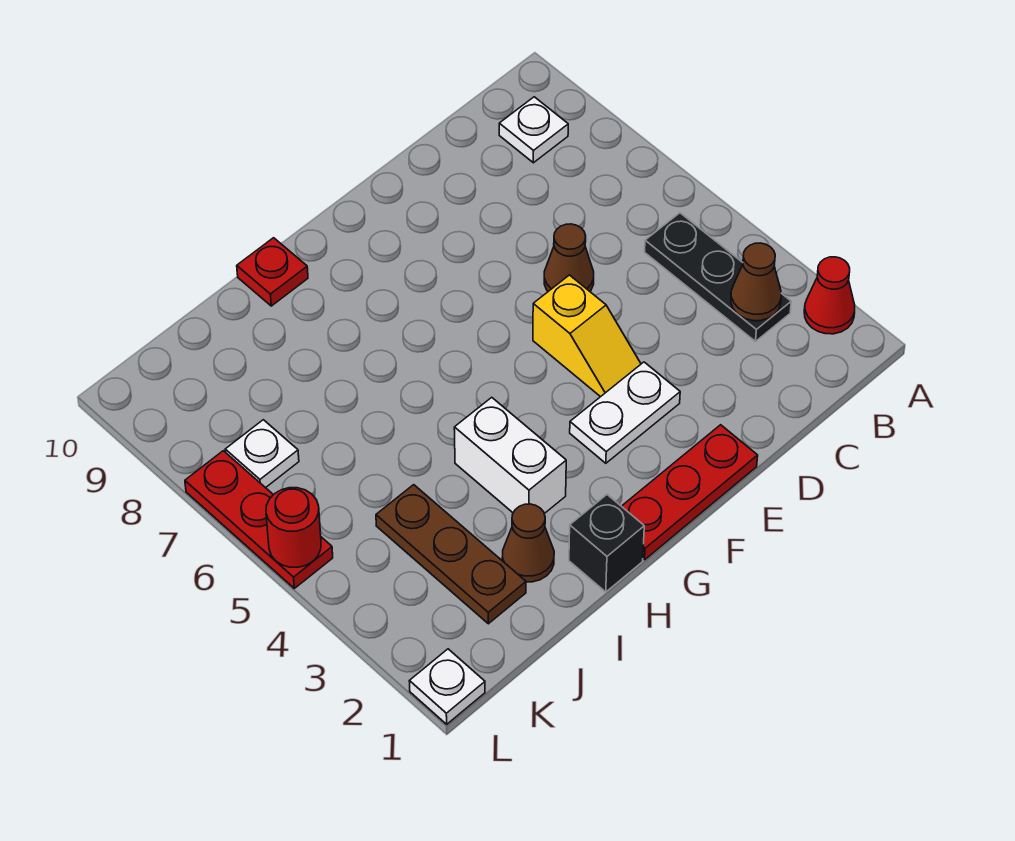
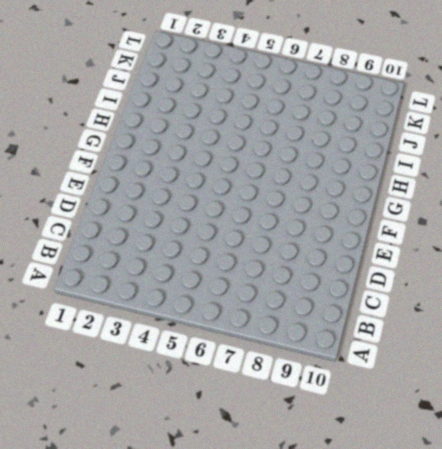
none -> red 1x1 cone [804,257,855,334]
none -> black 1x3 plate [645,213,791,341]
none -> white 1x1 plate [499,97,568,163]

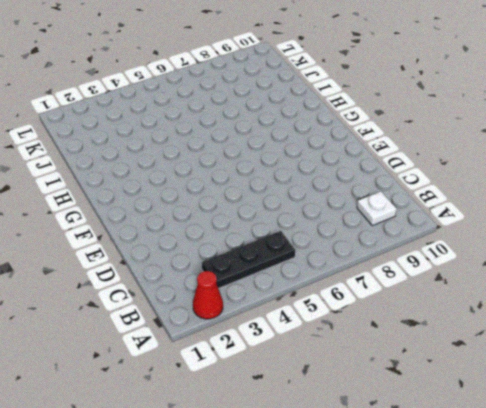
none -> brown 1x1 cone [544,224,594,291]
none -> red 1x3 plate [622,425,758,560]
none -> white 1x2 plate [570,362,680,463]

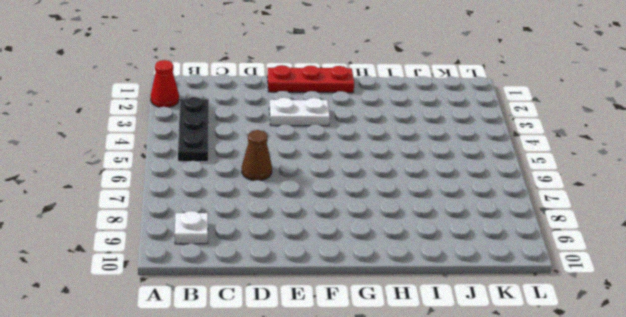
none -> yellow 1x2 slope [533,275,641,397]
none -> black 1x1 brick [569,495,644,592]
none -> white 1x2 brick [454,397,566,514]

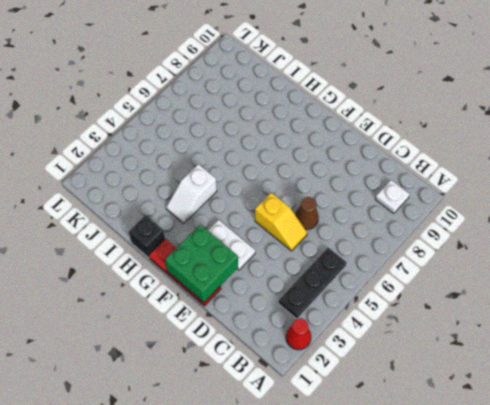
yellow 1x2 slope [255,193,307,251] -> yellow 1x2 slope turned to [533,275,641,397]
green 2x2 brick [165,224,238,302] -> none
white 1x2 slope [166,164,217,223] -> white 1x2 brick [454,397,566,514]
none -> red 1x1 plate [237,238,308,306]
none -> brown 1x1 cone [502,504,554,582]
none -> brown 1x3 plate [376,485,526,624]

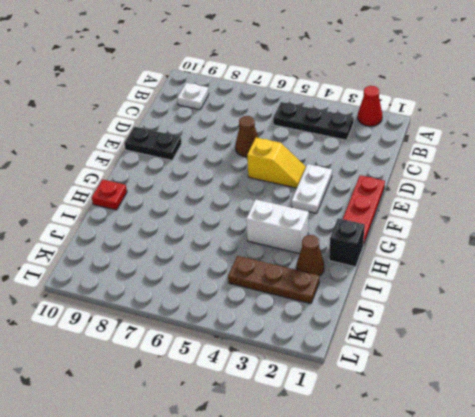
black 1x2 plate [124,127,182,160] -> none
none -> white 1x1 plate [225,420,299,488]
none -> white 1x1 plate [409,649,485,724]
none -> red 1x3 plate [185,451,333,588]

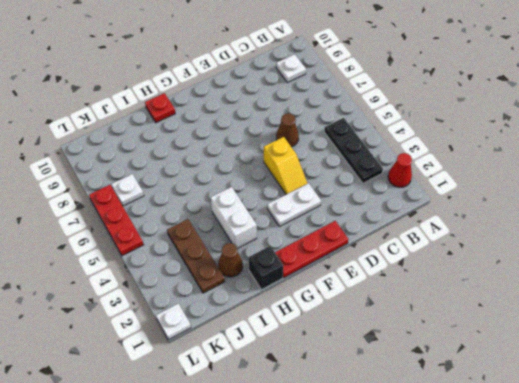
none -> brown 1x1 cone [731,243,781,321]
none -> red 1x1 round brick [266,488,321,567]

